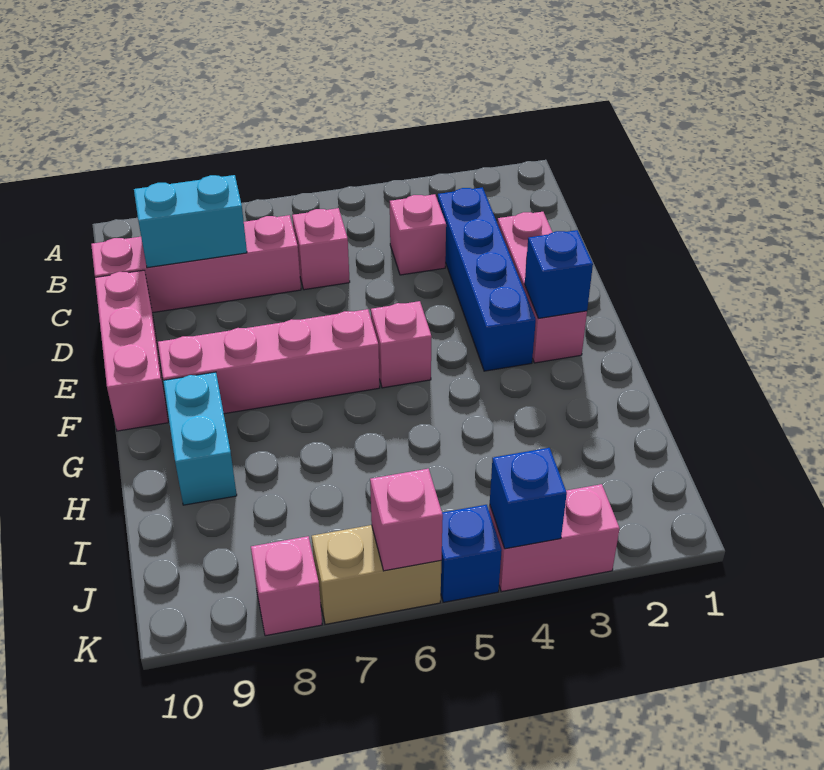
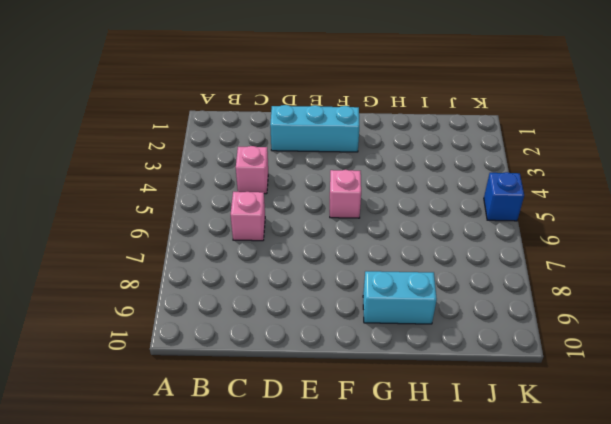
cyan 1x3 brick [270,105,359,152] -> pink 1x3 brick [497,212,587,363]
none -> blue 1x4 brick [438,187,536,371]
none -> pink 1x4 brick [91,215,301,313]
none -> pink 1x3 brick [95,270,168,431]

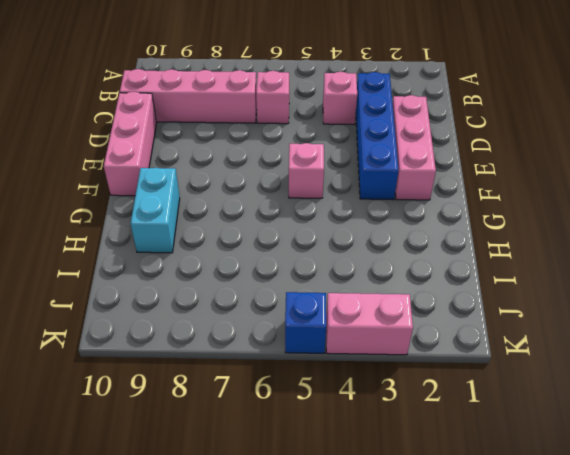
none -> pink 1x4 brick [158,309,380,414]
none -> tan 1x2 brick [312,525,441,624]
none -> pink 1x1 brick [251,536,322,636]

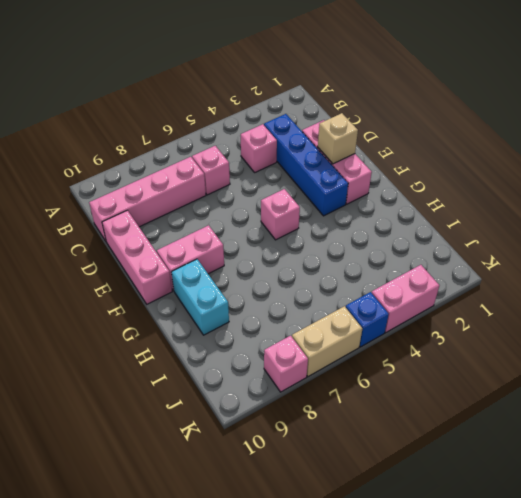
tan 1x1 brick [318,113,358,164] -> none
pink 1x2 brick [157,225,224,291] -> pink 1x4 brick [158,309,380,414]
none -> cyan 1x2 brick [134,175,247,268]
none -> blue 1x1 brick [525,230,593,318]
none -> blue 1x1 brick [490,448,567,549]

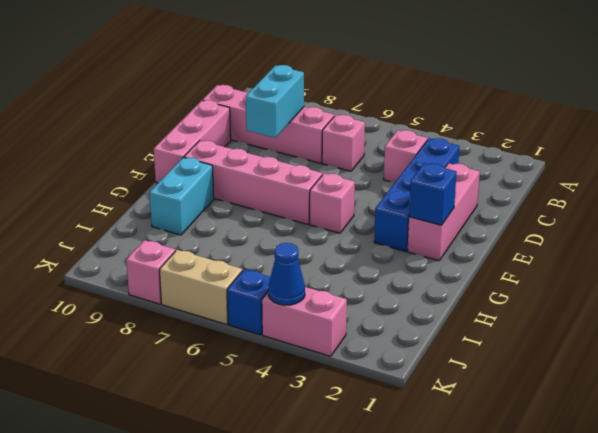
cyan 1x2 brick [246,65,304,138] -> cyan 1x2 brick turned to [134,175,247,268]
blue 1x1 cone [268,243,305,305] -> blue 1x1 brick [490,448,567,549]
none -> pink 1x1 brick [370,469,443,571]

